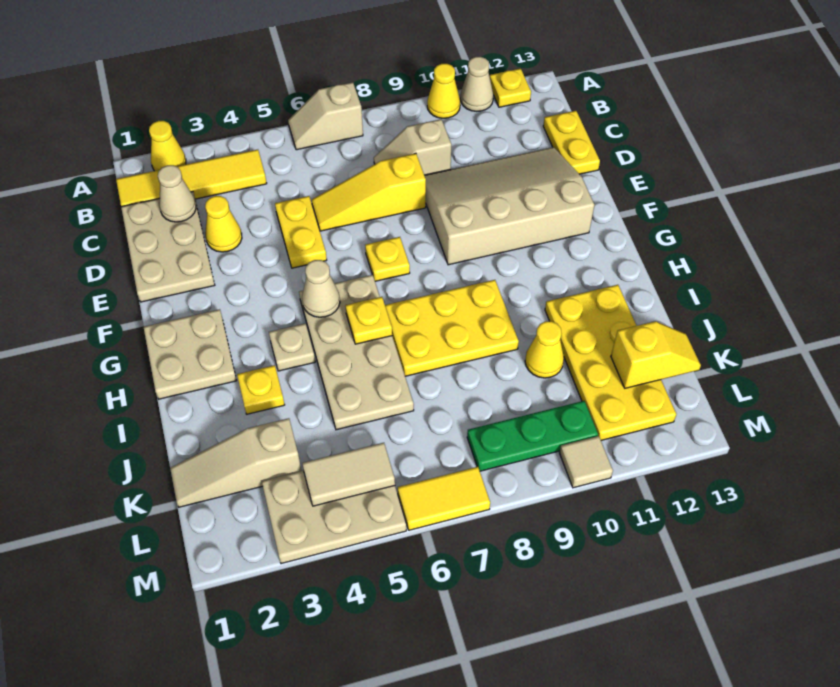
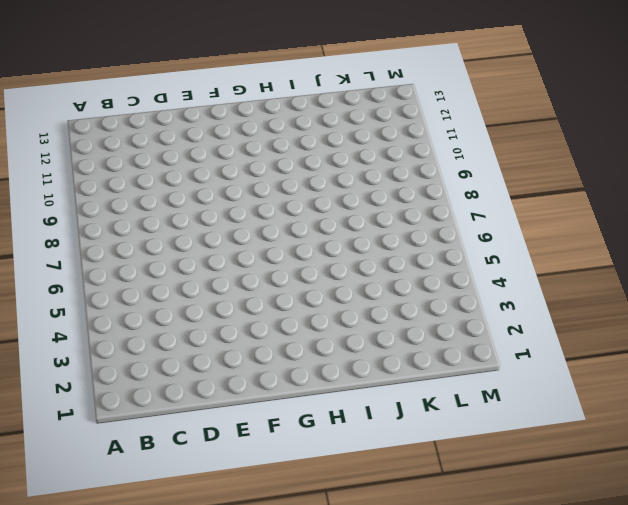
none -> yellow 1x1 cone [149,121,186,171]
none -> tan 1x2 slope [288,82,363,150]
none -> yellow 1x1 cone [427,64,460,118]
none -> tan 1x1 cone [460,57,493,111]

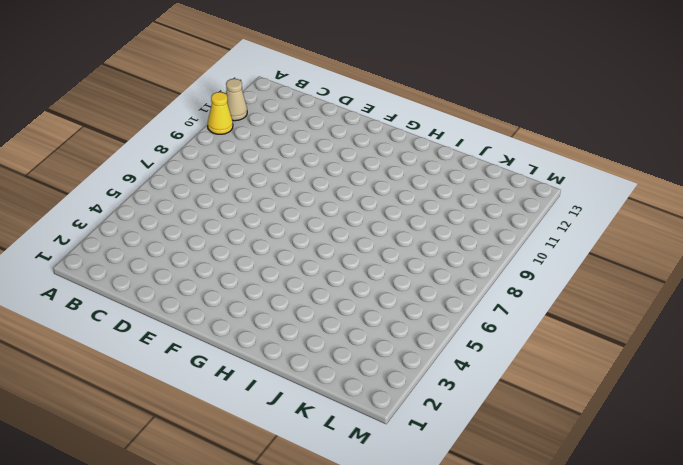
none -> yellow 1x1 cone [149,121,186,171]
none -> tan 1x2 slope [288,82,363,150]
none -> yellow 1x1 plate [490,68,531,107]
none -> yellow 1x4 tile [116,150,267,207]

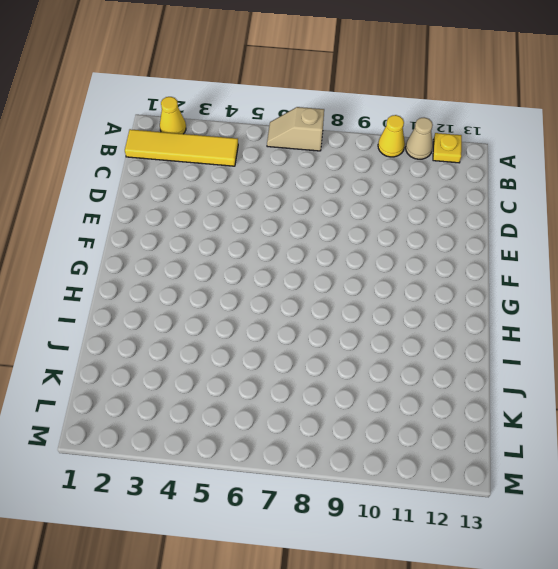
none -> tan 2x3 plate [121,192,215,302]
none -> tan 1x2 slope [374,119,451,175]
none -> yellow 1x2 plate [543,111,600,174]
none -> yellow 1x1 cone [205,196,242,252]

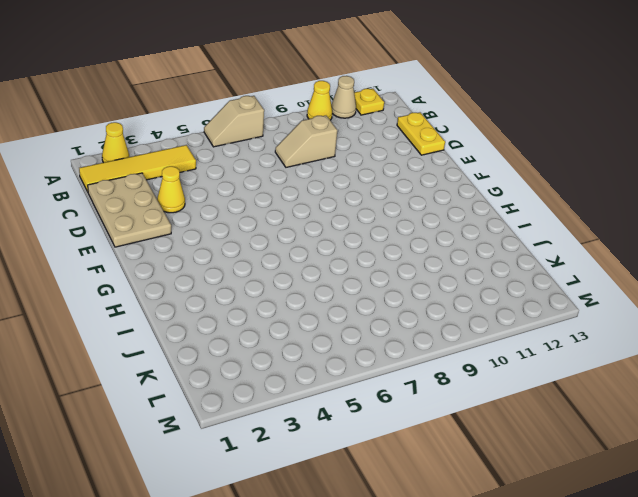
none -> yellow 1x2 plate [275,196,327,268]
none -> yellow 1x3 slope [312,153,426,231]
none -> tan 3x4 slope [424,147,594,265]
none -> yellow 1x1 plate [365,237,410,281]

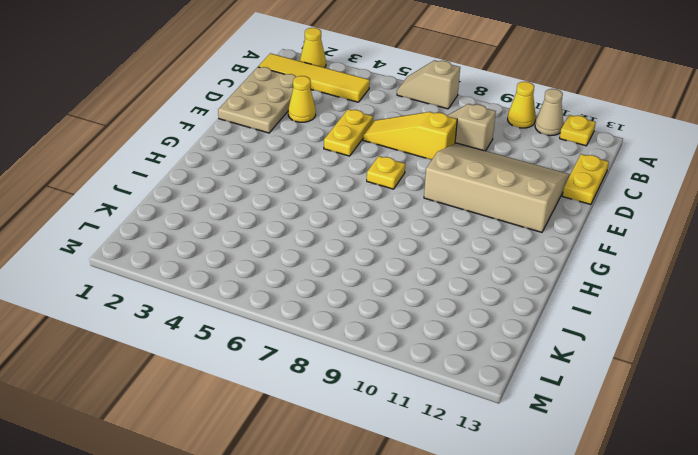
none -> tan 2x2 plate [144,309,237,399]
none -> tan 2x4 plate [299,275,414,430]
none -> tan 1x1 plate [269,323,315,371]
none -> yellow 2x3 plate [385,280,519,376]

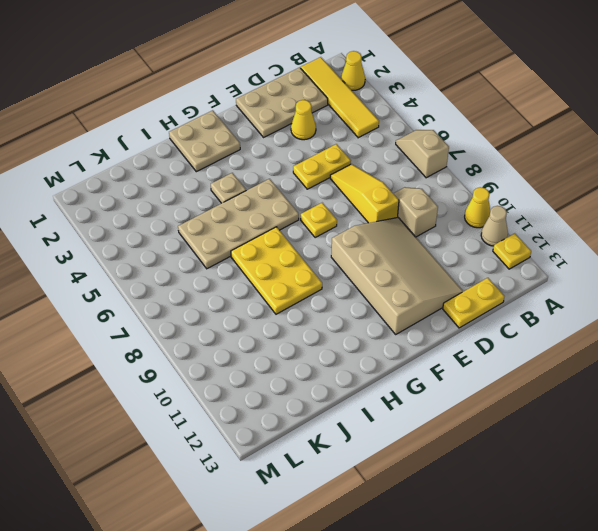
none -> yellow 1x1 plate [237,365,285,414]
none -> yellow 2x4 plate [545,285,676,440]
none -> yellow 1x1 cone [525,321,564,378]
none -> tan 1x3 slope [170,418,301,507]

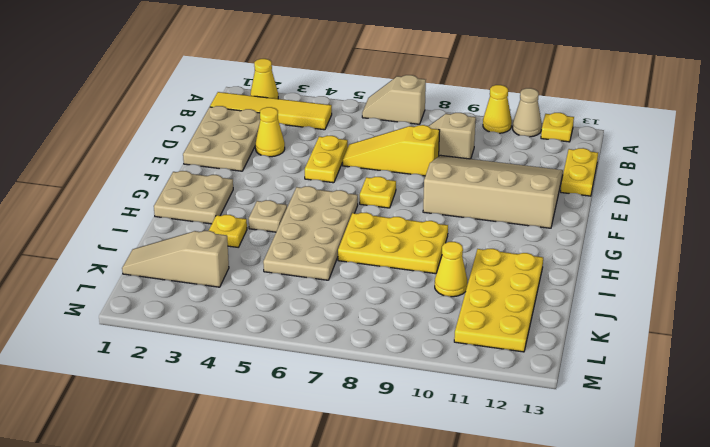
none -> tan 2x3 plate [262,470,406,564]
none -> green 1x3 plate [467,401,598,471]
none -> yellow 1x2 tile [398,467,490,530]
none -> tan 1x1 tile [559,436,613,488]

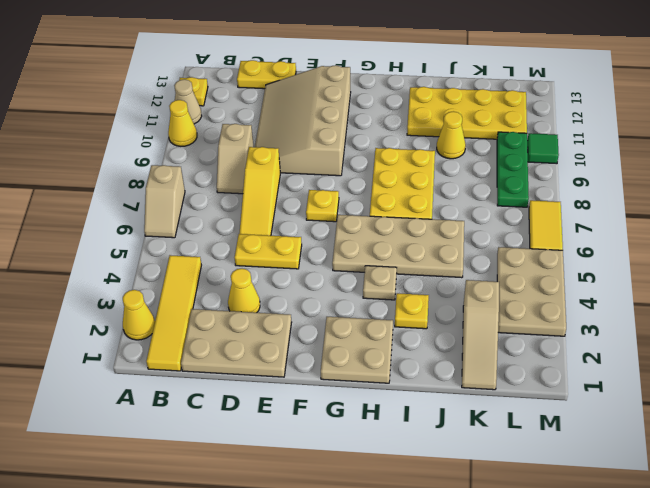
green 1x1 tile [527,133,559,164] -> tan 1x1 tile [559,436,613,488]
none -> tan 1x1 cone [158,165,196,222]
none -> tan 1x1 cone [302,260,340,317]
none -> yellow 1x1 plate [345,297,392,344]
none -> yellow 1x2 slope [611,321,701,388]

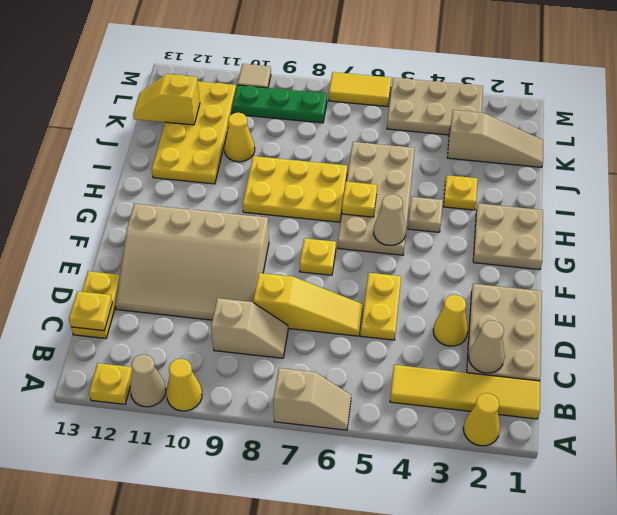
yellow 1x1 plate [69,291,112,331] -> none
none -> tan 1x2 tile [302,443,395,506]

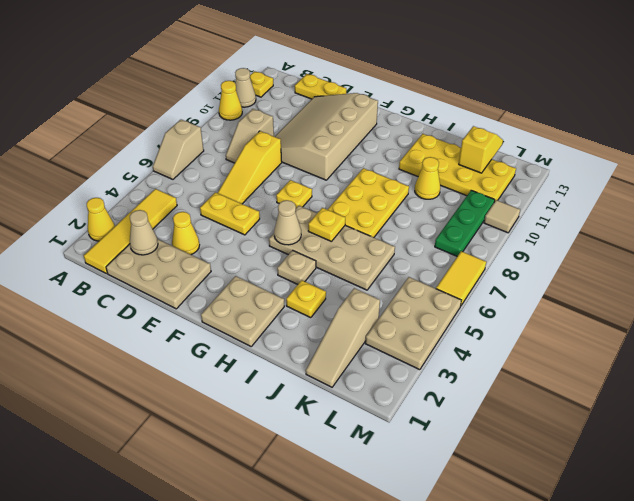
none -> tan 1x2 tile [302,443,395,506]

